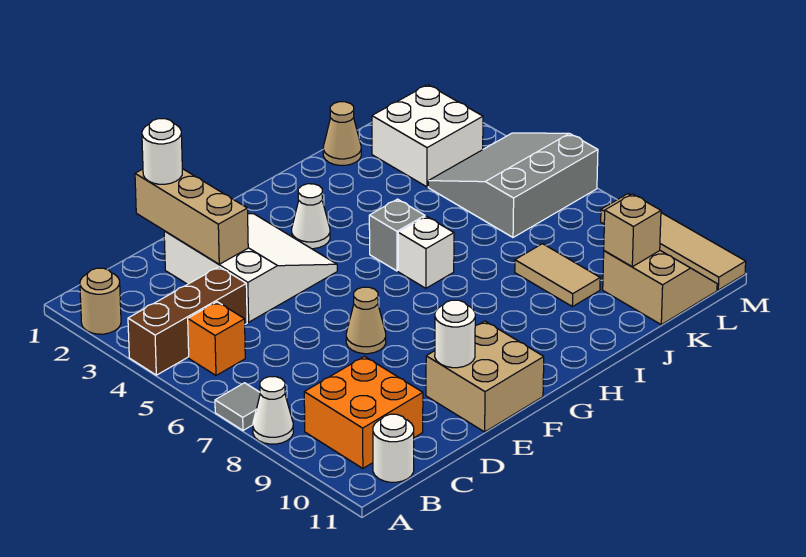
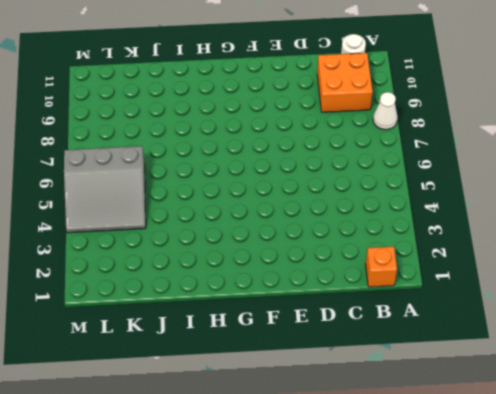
orange 1x1 brick [365,247,397,287] -> orange 1x1 brick moved to [188,302,245,375]
none -> tan 1x1 round brick [80,268,121,334]
none -> brown 1x3 brick [128,267,247,375]
none -> grey 1x1 tile [215,383,260,430]

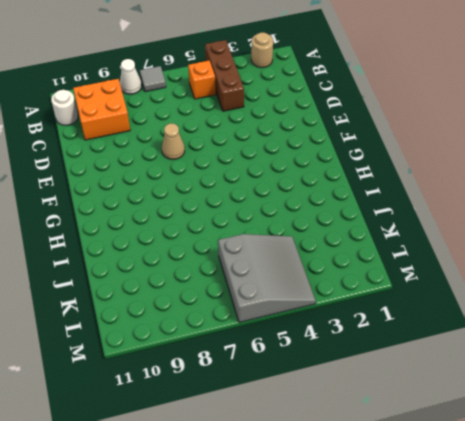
none -> white 3x3 slope [164,214,337,322]
none -> tan 2x2 brick [426,321,544,432]
none -> white 1x1 cone [292,184,330,249]

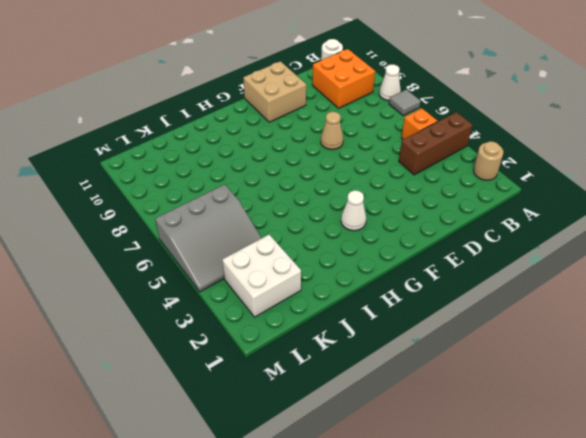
none -> white 3x3 slope [164,214,337,322]
none -> grey 1x1 brick [369,199,425,271]
none -> white 1x1 brick [398,216,454,288]

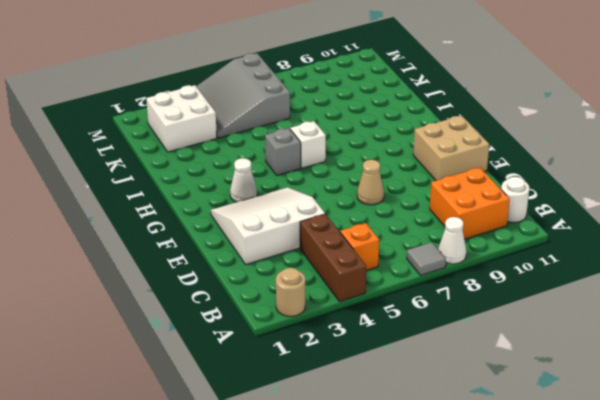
none -> tan 1x1 cone [323,102,361,165]
none -> tan 1x2 tile [515,244,600,307]
none -> tan 2x2 slope [603,251,717,325]

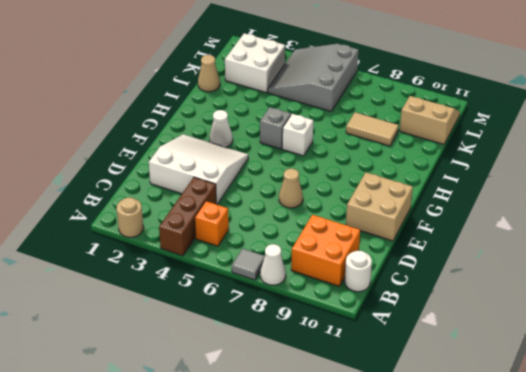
none -> tan 1x4 tile [601,194,746,290]
none -> tan 1x3 brick [135,169,248,264]
none -> white 1x1 round brick [435,300,475,368]

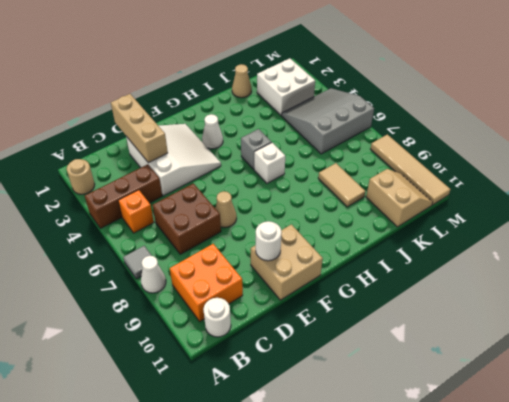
brown 2x2 brick [152,184,221,254] -> none
none -> tan 1x1 brick [604,194,661,267]
none -> white 1x1 round brick [142,119,182,184]

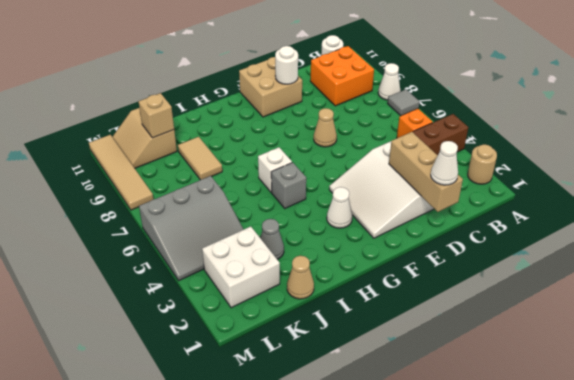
white 1x1 cone [431,141,458,185] -> white 1x1 round brick [142,119,182,184]
grey 1x1 cone [260,219,284,260] -> none

